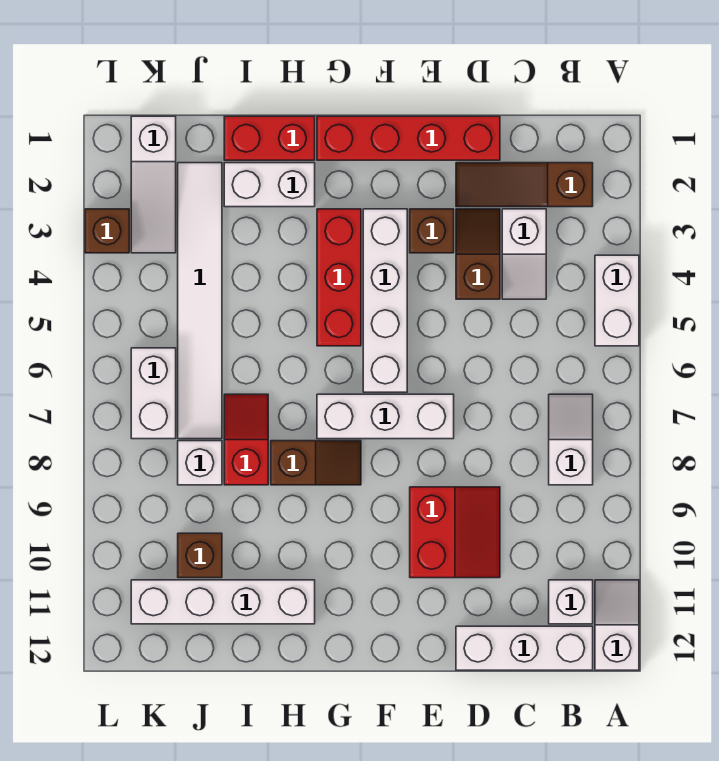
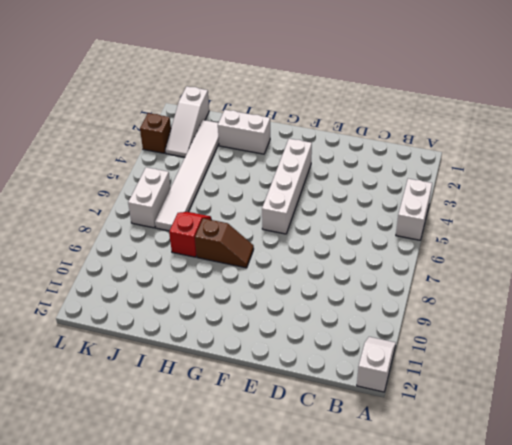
none -> brown 1x3 slope [456,163,593,207]
none -> white 1x2 slope [549,394,593,485]
none -> white 1x1 brick [549,580,593,624]

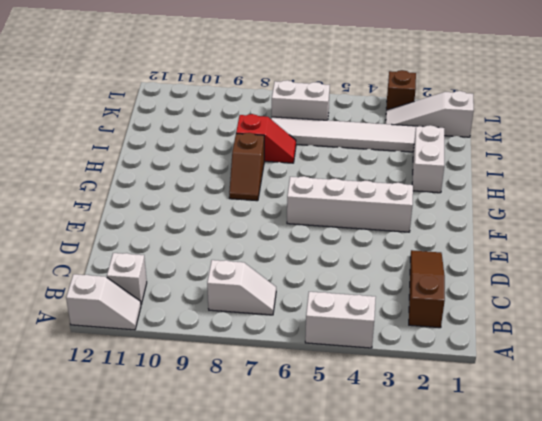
none -> white 1x3 brick [456,626,593,670]
none -> white 1x2 slope [502,209,546,299]
none -> red 1x4 brick [317,116,500,160]

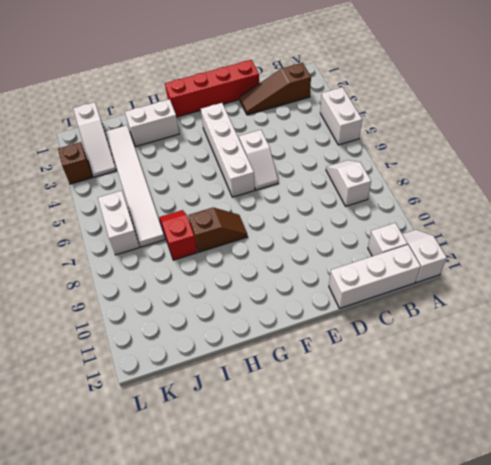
white 1x2 slope [239,130,278,190] -> white 1x2 slope moved to [502,209,546,299]
none -> brown 1x2 slope [456,209,500,299]
none -> red 2x2 slope [410,487,500,578]
none -> brown 1x1 brick [410,209,454,253]

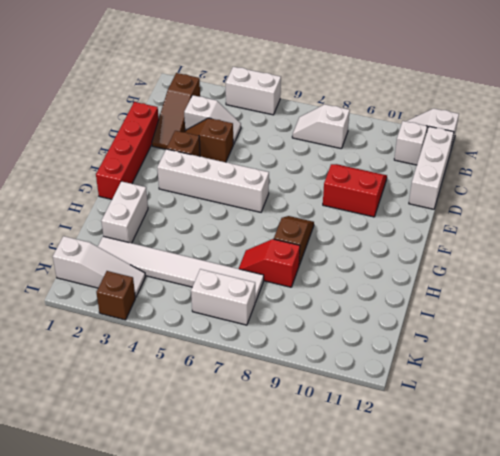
none -> white 1x3 brick [317,394,454,439]
none -> red 1x3 brick [317,209,361,346]
none -> red 1x2 brick [224,116,315,160]

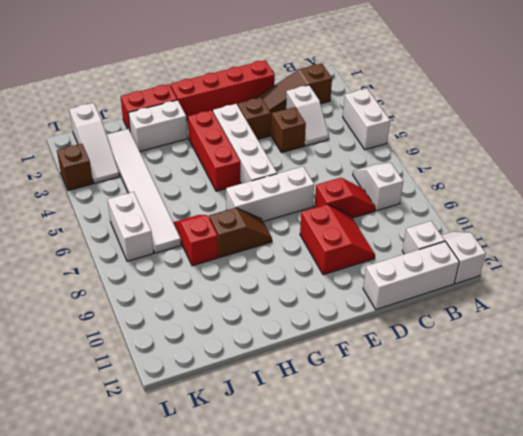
red 1x2 slope [314,178,375,218] -> none
none -> white 1x4 brick [131,580,315,624]
none -> white 1x1 brick [178,441,222,485]
none -> brown 1x1 brick [178,533,222,578]

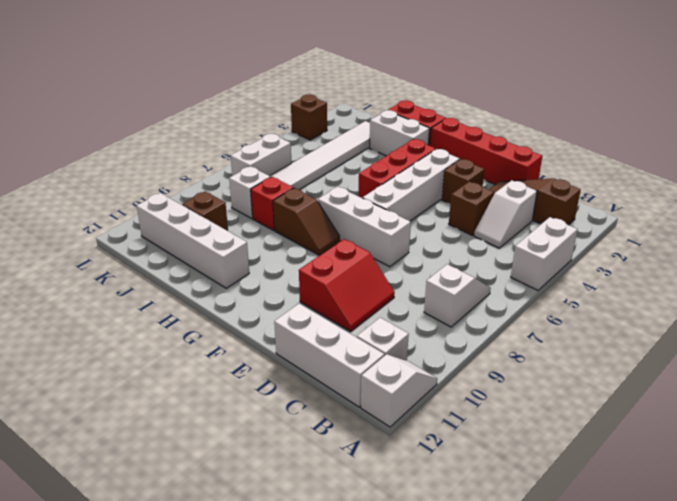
none -> white 1x3 slope [131,116,176,253]

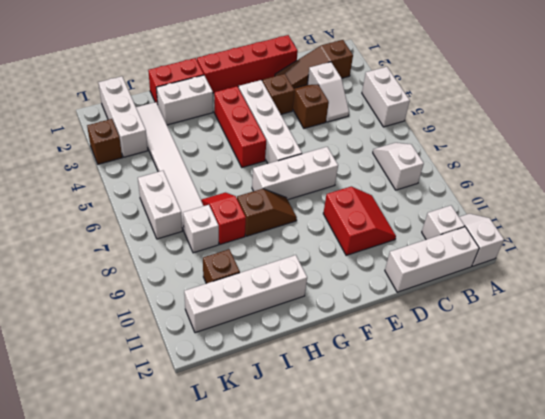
white 1x3 brick [98,76,148,157] -> white 1x3 slope [131,116,176,253]

